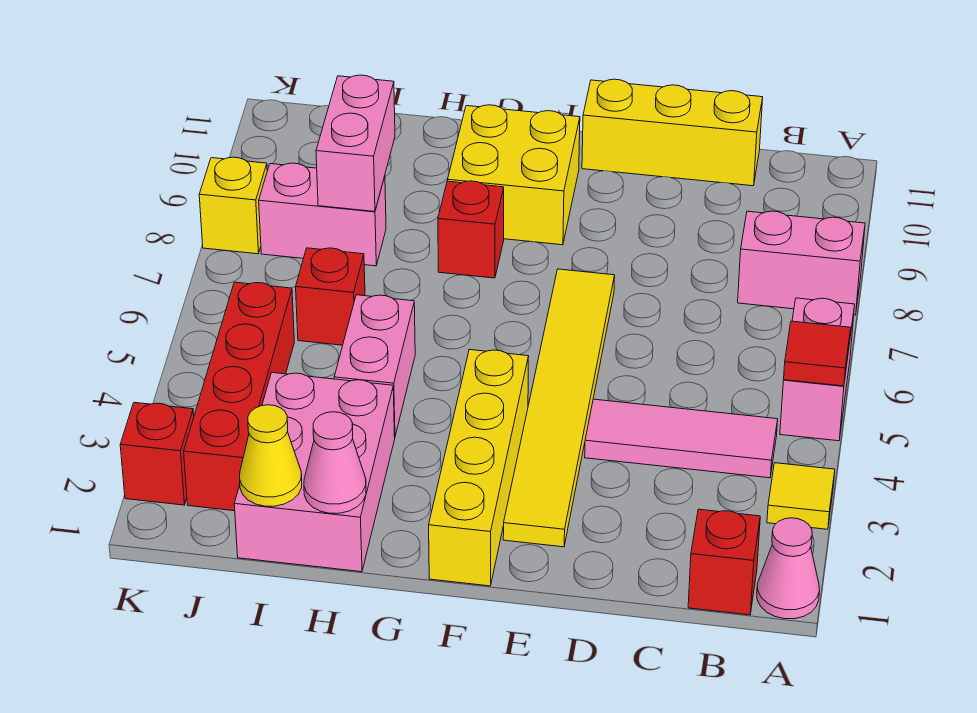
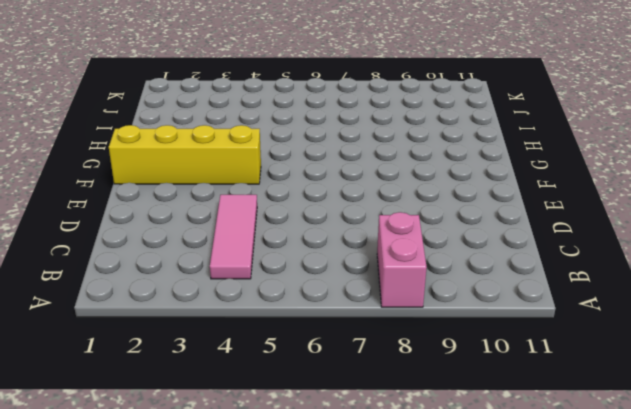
none -> pink 1x1 cone [757,518,820,619]
none -> yellow 1x1 tile [767,463,835,529]
none -> pink 1x2 brick [780,298,855,441]

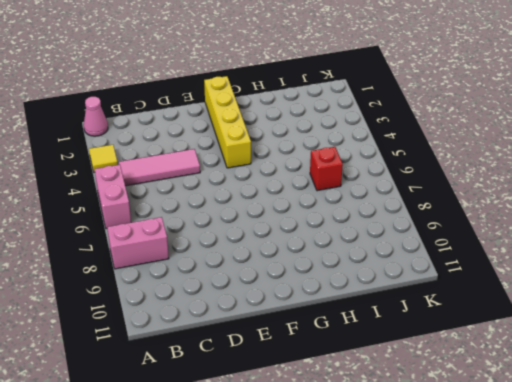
none -> red 1x1 brick [688,509,760,615]
none -> yellow 1x3 brick [582,79,763,186]
none -> yellow 1x6 tile [503,269,615,547]

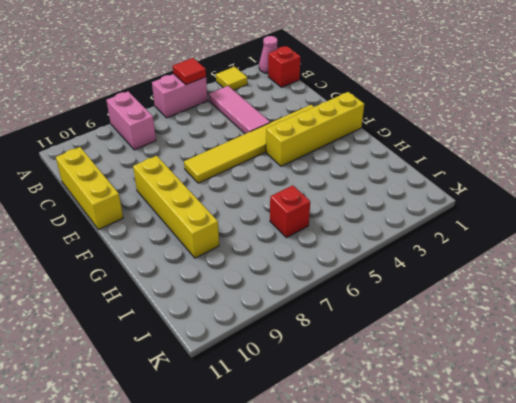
yellow 1x4 brick [133,156,219,258] -> yellow 2x2 brick [448,105,580,245]
none -> red 1x1 brick [438,181,504,278]
none -> pink 2x3 brick [234,373,395,572]
none -> pink 1x2 brick [334,295,415,437]

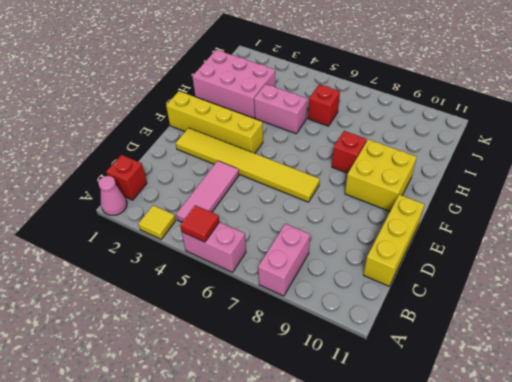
none -> pink 1x2 brick [259,163,386,266]
none -> red 1x4 brick [184,282,294,511]
none -> red 1x1 brick [120,402,194,505]

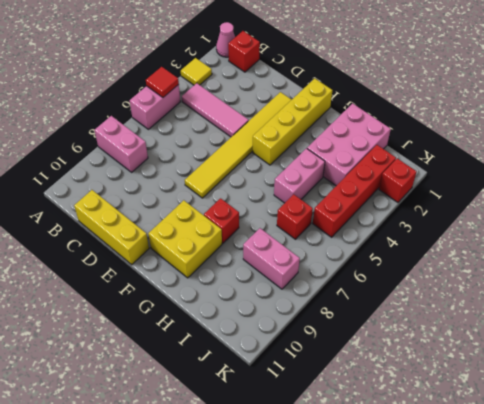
none -> yellow 1x1 brick [199,157,267,254]
none -> pink 1x1 cone [304,412,366,513]
none -> yellow 1x1 cone [240,405,302,506]

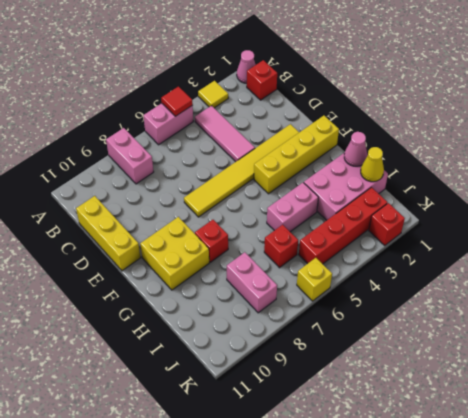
yellow 1x1 brick [297,258,332,301] -> yellow 1x1 brick moved to [199,157,267,254]
none -> pink 1x2 brick [316,75,395,212]

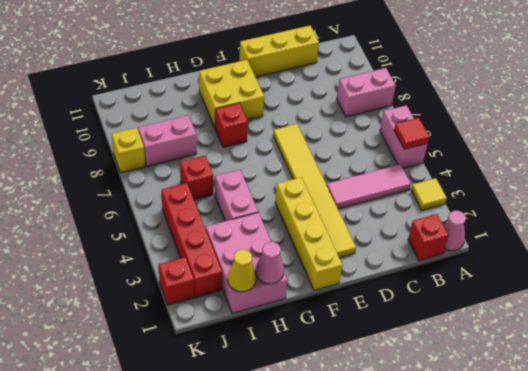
none -> pink 1x2 brick [316,75,395,212]

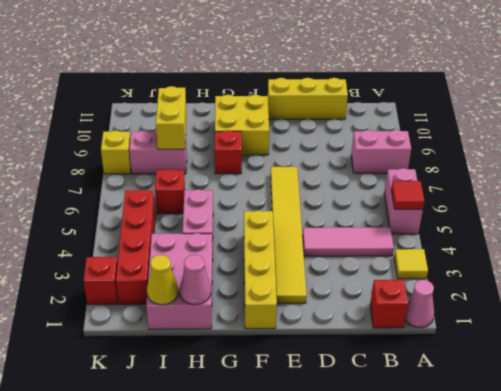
yellow 1x2 brick [156,86,186,149] -> pink 1x2 brick [316,75,395,212]

